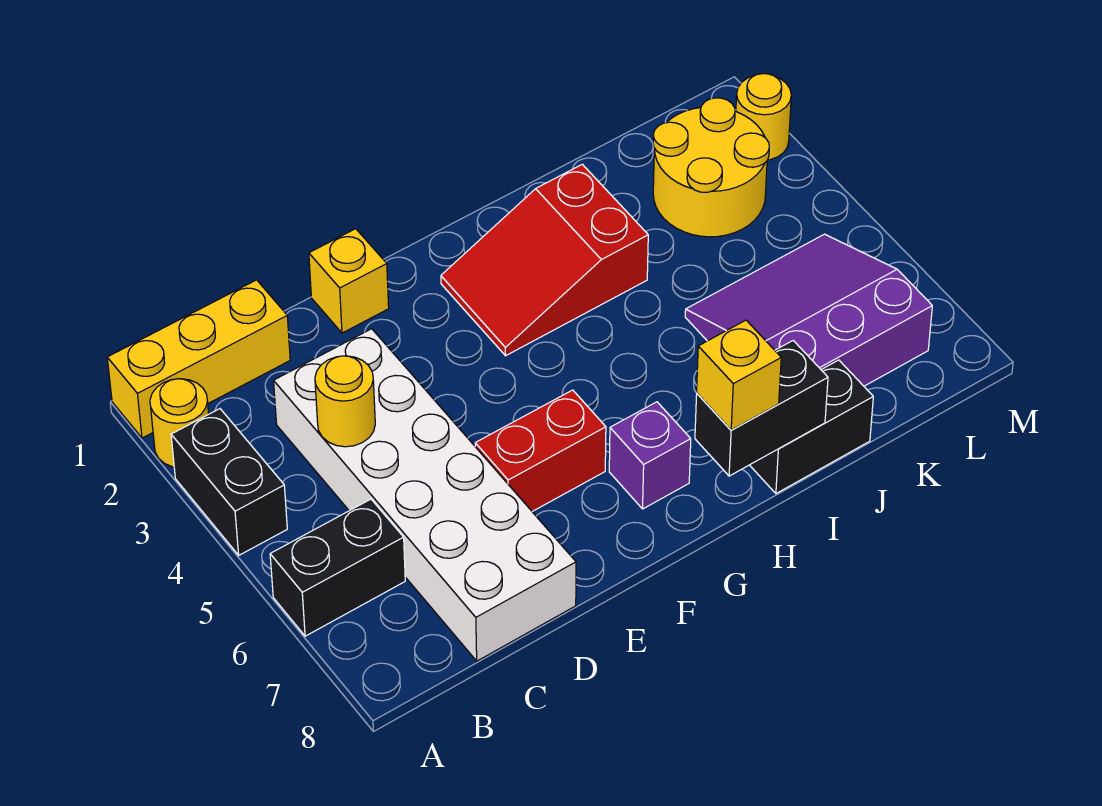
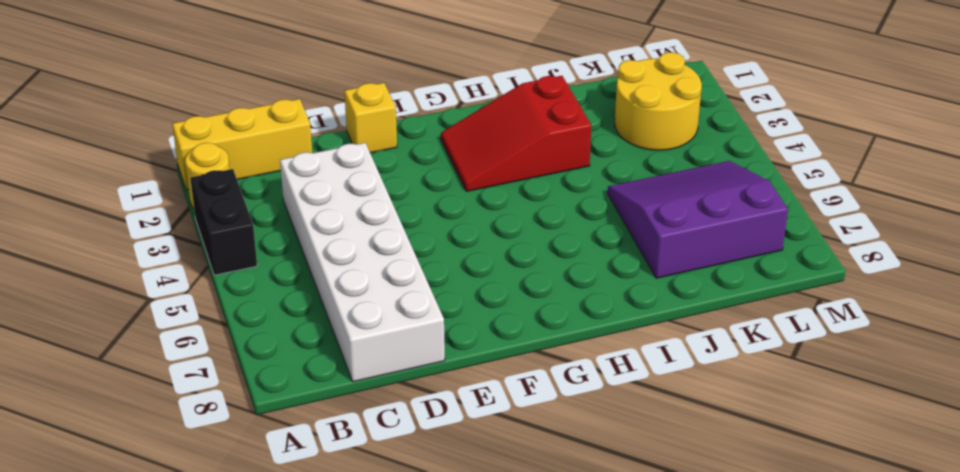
none -> black 1x2 brick [270,499,405,636]
none -> red 1x2 brick [475,390,606,511]
none -> purple 1x1 brick [609,402,691,509]

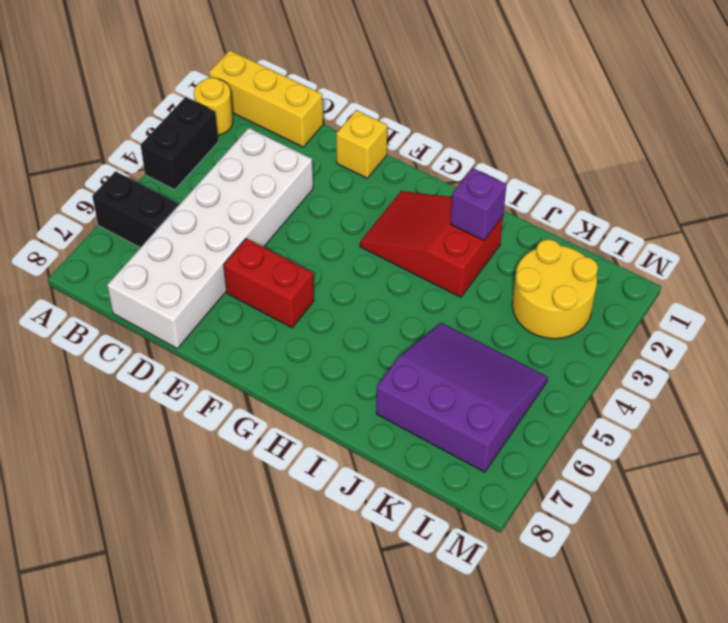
purple 1x1 brick [451,168,507,240] -> purple 1x1 brick moved to [609,402,691,509]
none -> black 1x2 brick [750,360,873,494]
none -> yellow 1x1 round brick [736,74,791,160]
none -> yellow 1x1 round brick [315,356,375,447]

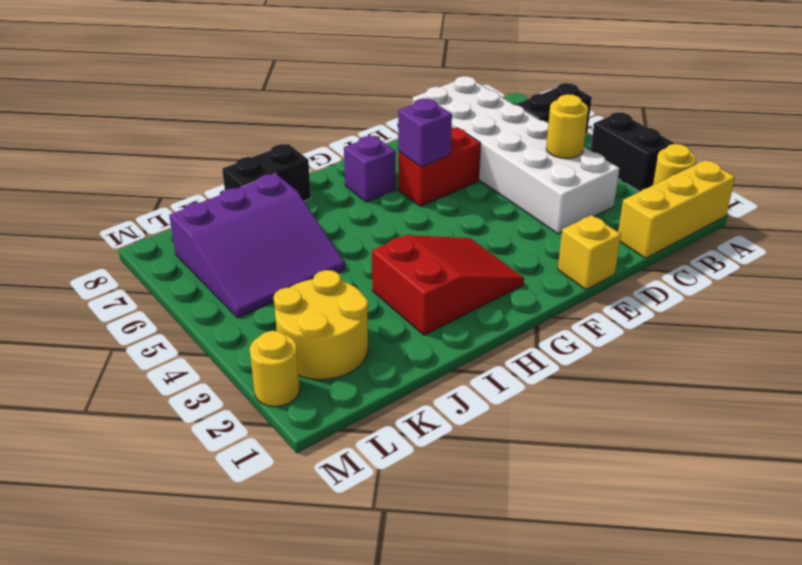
purple 1x1 brick [398,98,452,167] -> none
none -> black 1x2 brick [695,341,828,476]
none -> yellow 1x1 brick [697,320,781,430]

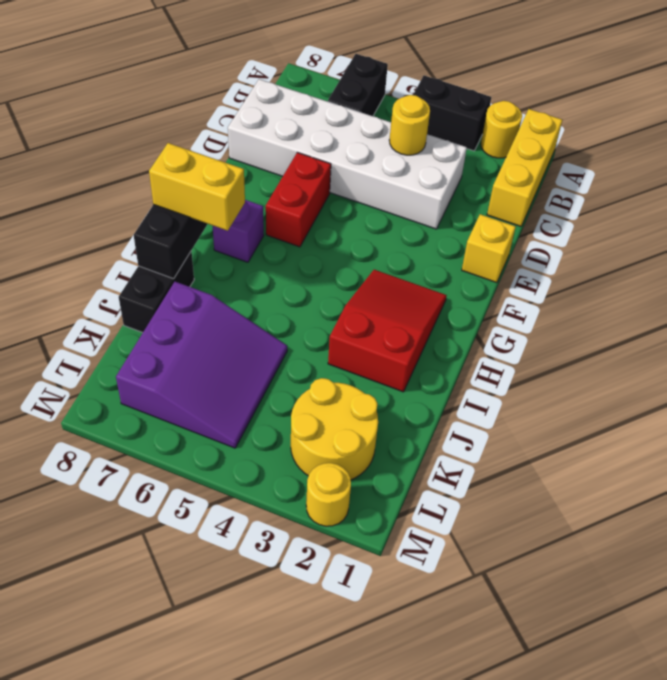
yellow 1x2 brick [149,143,245,231] -> yellow 1x1 brick [697,320,781,430]

